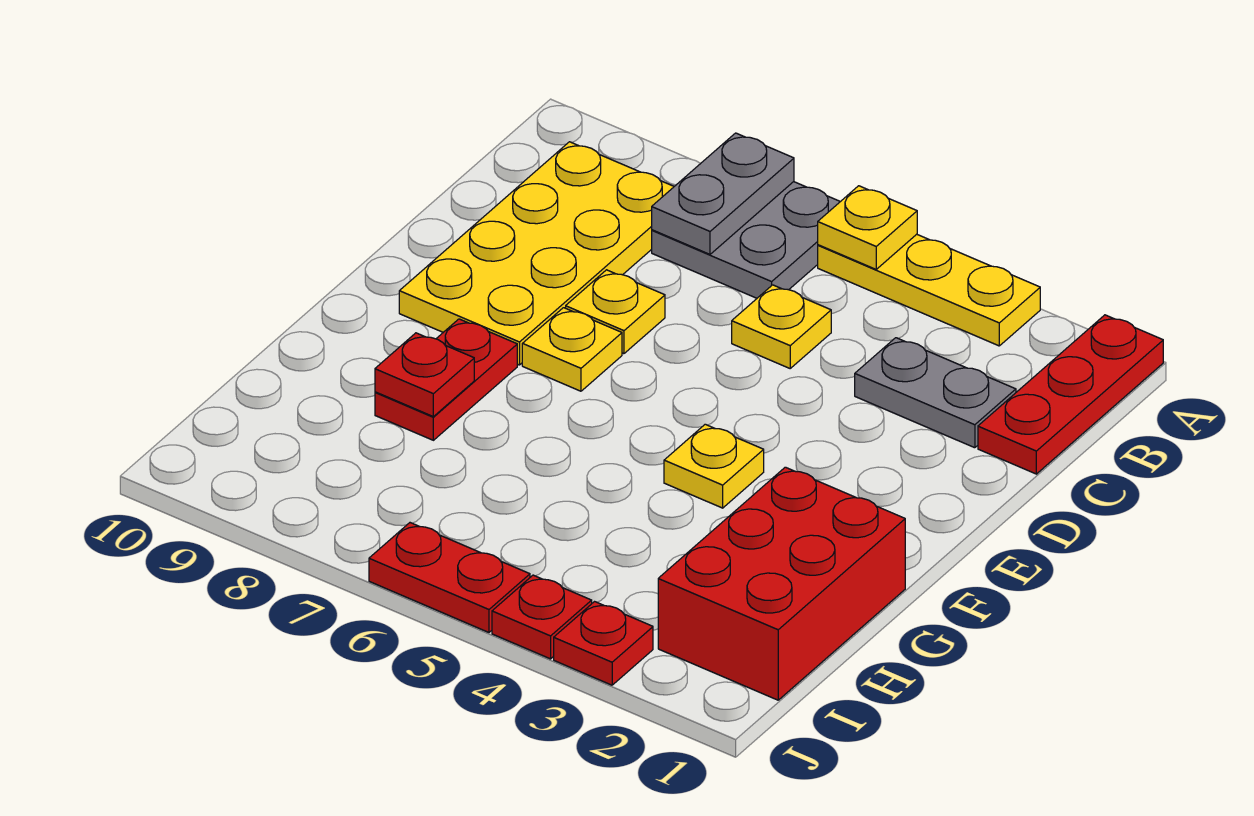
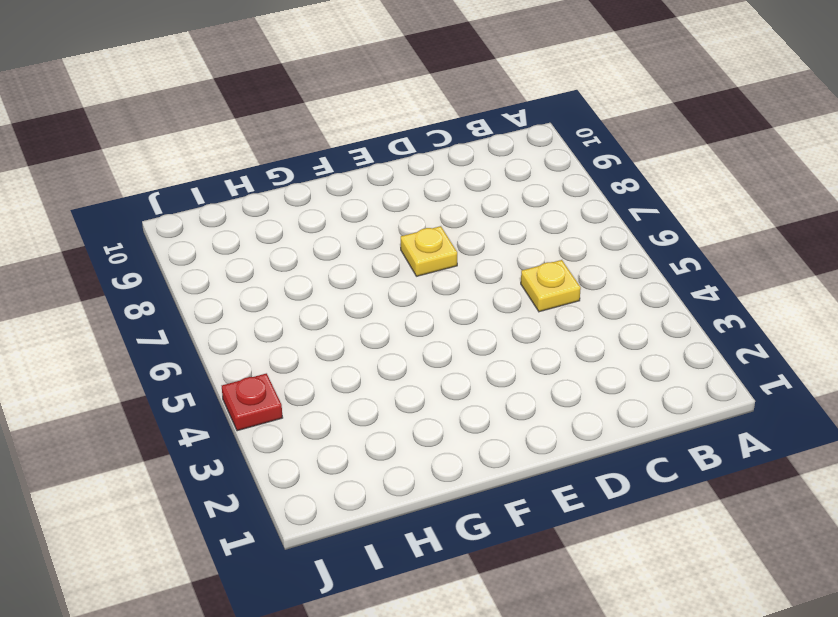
none -> red 1x3 plate [978,315,1163,474]
none -> yellow 1x3 plate [818,234,1040,346]
none -> grey 2x2 plate [652,182,840,298]

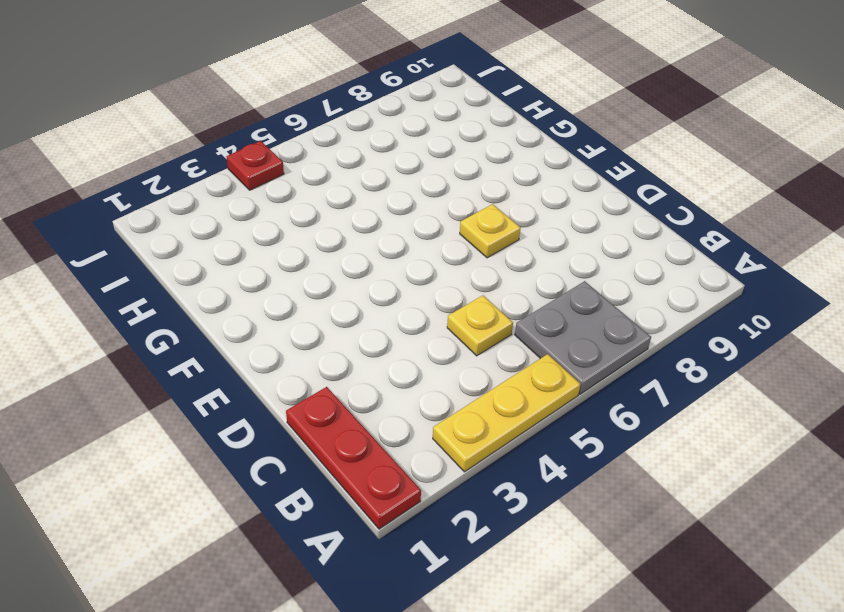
none -> yellow 2x4 plate [399,142,674,365]
none -> grey 1x2 plate [855,338,1016,448]
none -> yellow 1x1 plate [566,270,665,354]

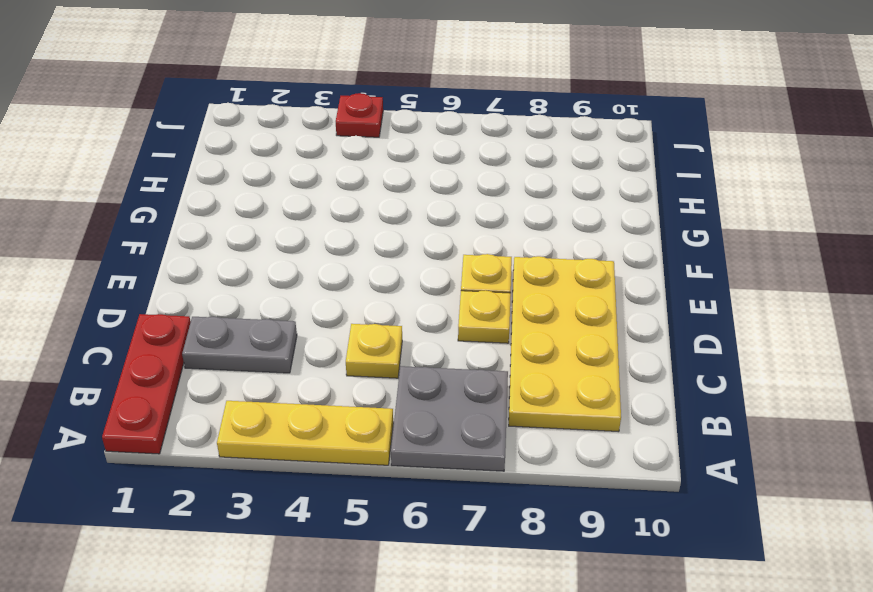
none -> yellow 1x1 plate [664,424,764,508]
none -> red 1x2 plate [375,319,517,440]
none -> red 2x3 brick [658,467,905,700]

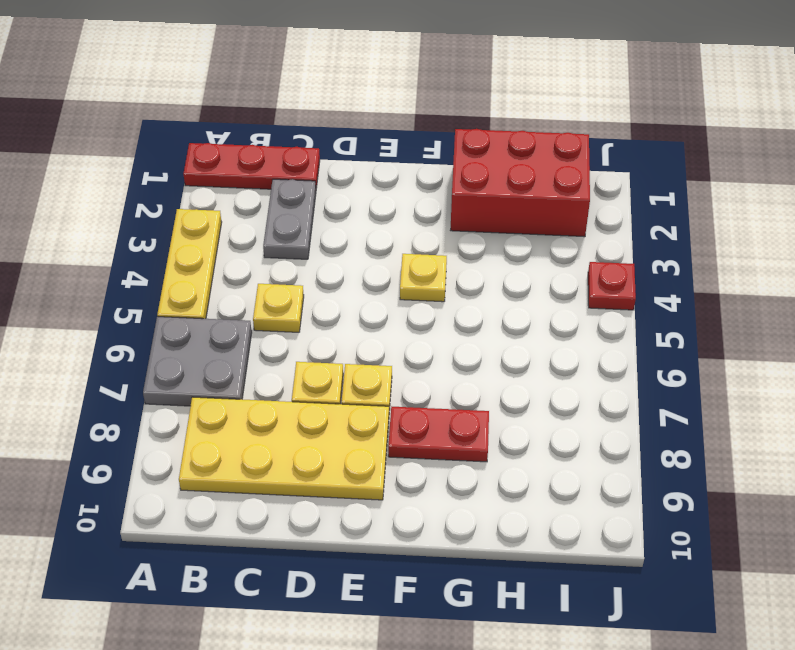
none -> red 1x1 plate [554,602,653,685]
none -> red 1x2 plate [369,523,530,632]
none -> yellow 1x1 plate [818,186,917,269]

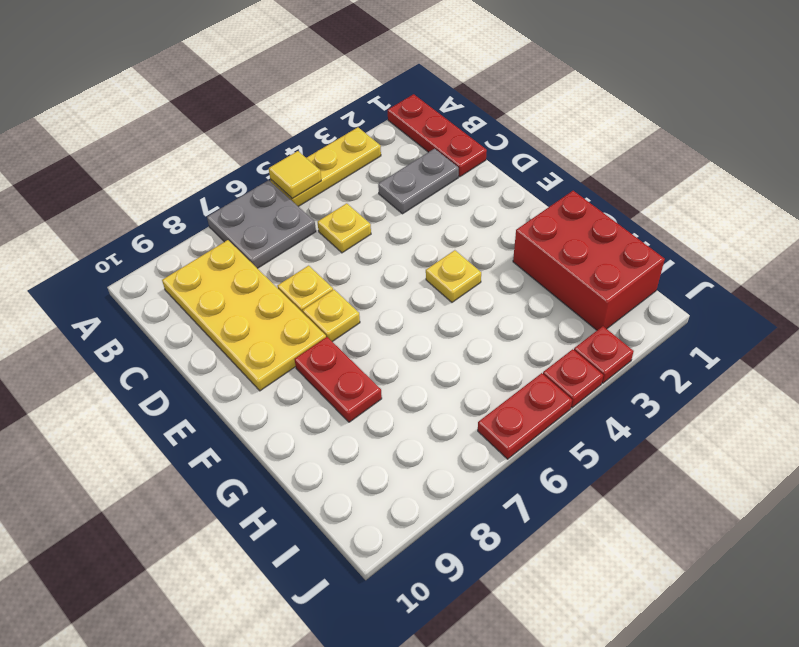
yellow 1x1 tile [269,151,321,198] -> yellow 1x1 plate [818,186,917,269]
none -> grey 1x2 plate [652,133,794,254]
none -> red 1x1 plate [375,333,474,417]

